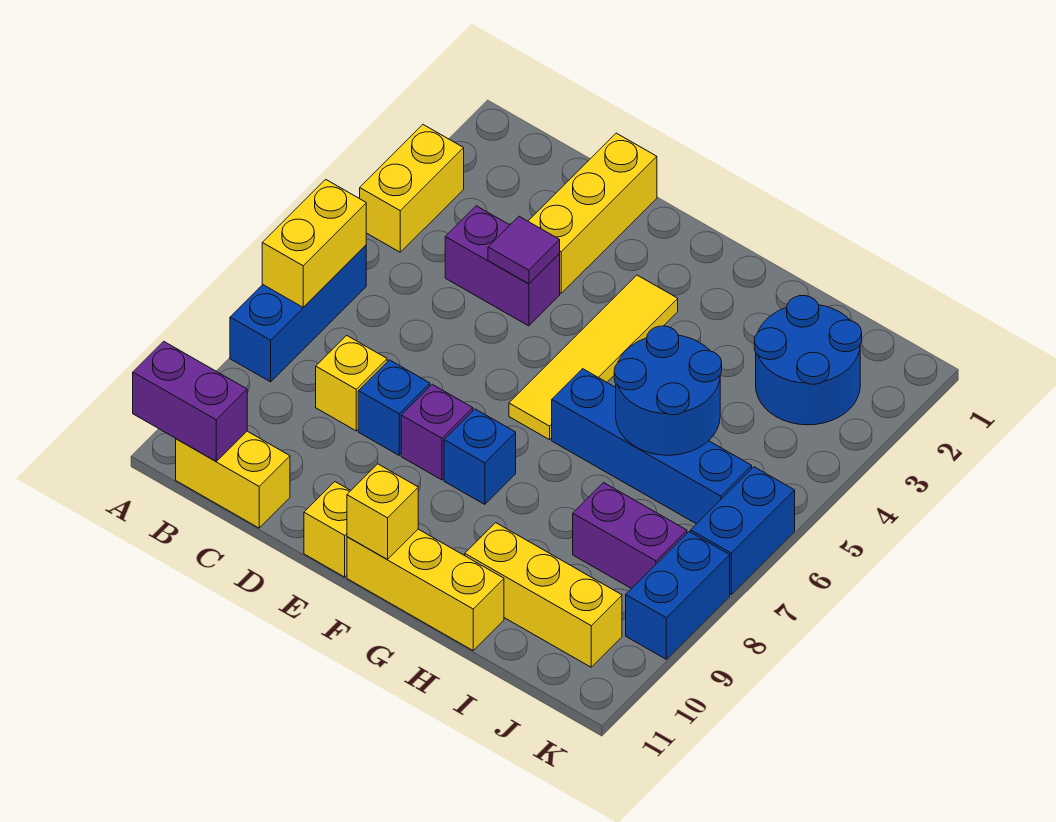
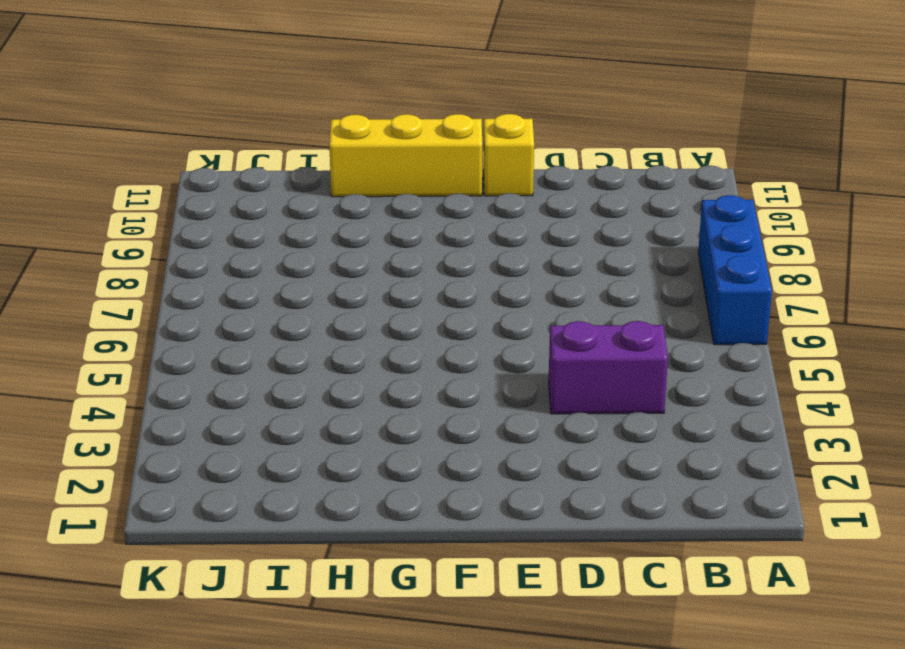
none -> yellow 1x2 brick [360,125,464,252]
none -> yellow 1x2 brick [176,431,290,528]
none -> yellow 1x1 brick [316,335,387,431]

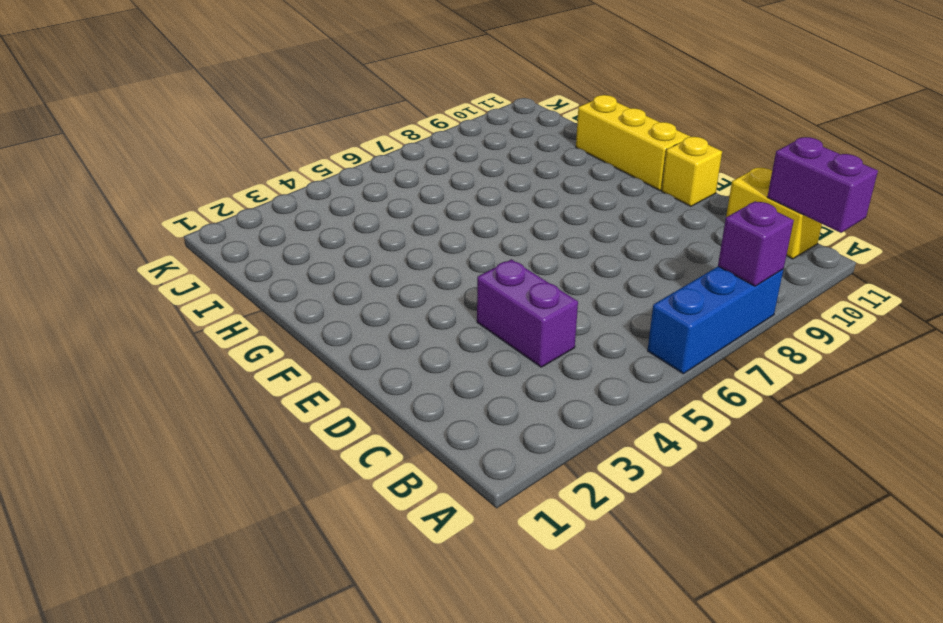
purple 1x1 brick [718,201,794,286] -> purple 1x1 brick moved to [401,384,473,480]
none -> yellow 1x2 brick [360,125,464,252]
none -> yellow 1x1 brick [316,335,387,431]
none -> yellow 1x3 brick [528,133,657,293]

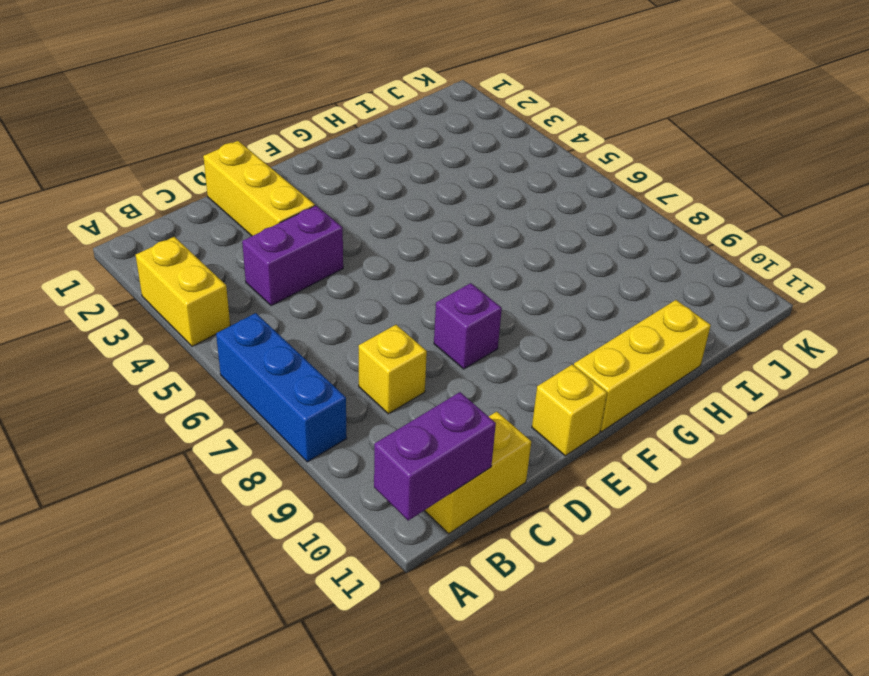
none -> blue 1x1 brick [358,360,430,455]
none -> yellow 1x4 tile [509,275,678,440]
none -> blue 1x1 brick [444,409,516,504]

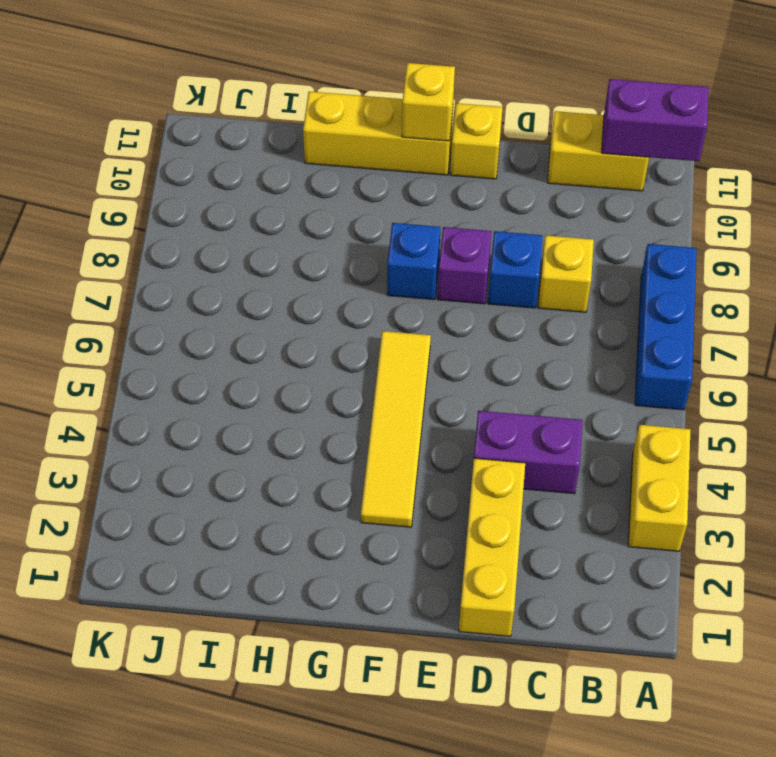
none -> blue 1x4 brick [552,369,752,524]
none -> yellow 1x3 brick [465,523,622,667]
none -> blue 2x2 round brick [754,296,862,425]

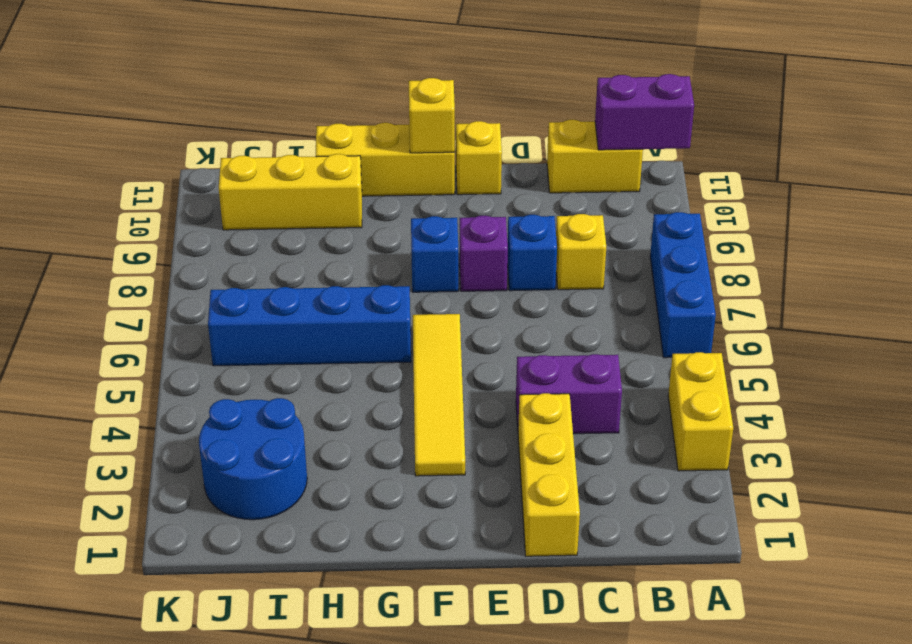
none -> purple 1x2 brick [573,483,687,589]
none -> blue 1x2 brick [691,467,795,594]
none -> blue 1x2 brick [626,532,730,659]

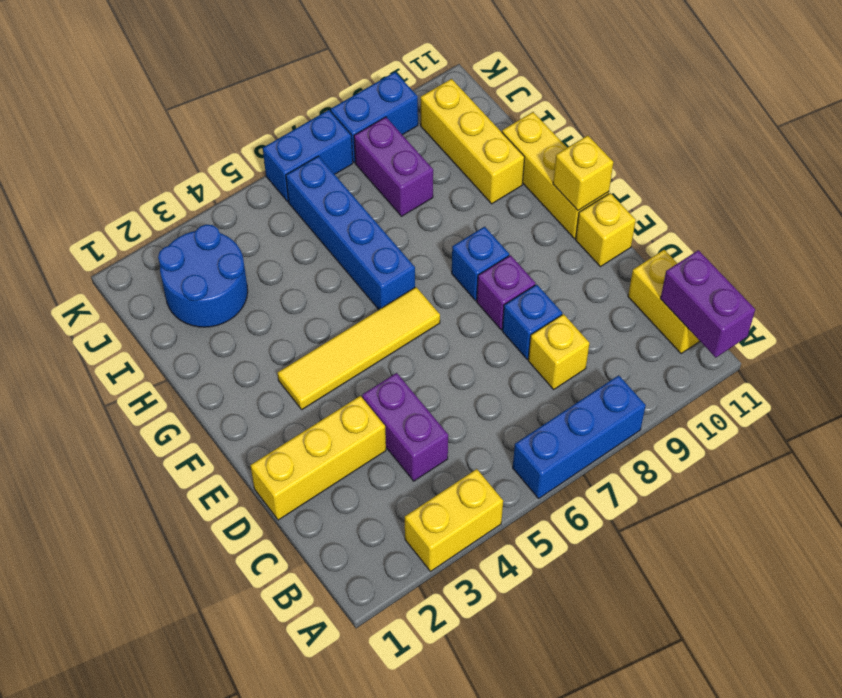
none -> yellow 1x2 brick [262,180,366,307]
none -> purple 1x1 tile [488,216,560,284]
none -> blue 2x2 round brick [614,326,722,455]

